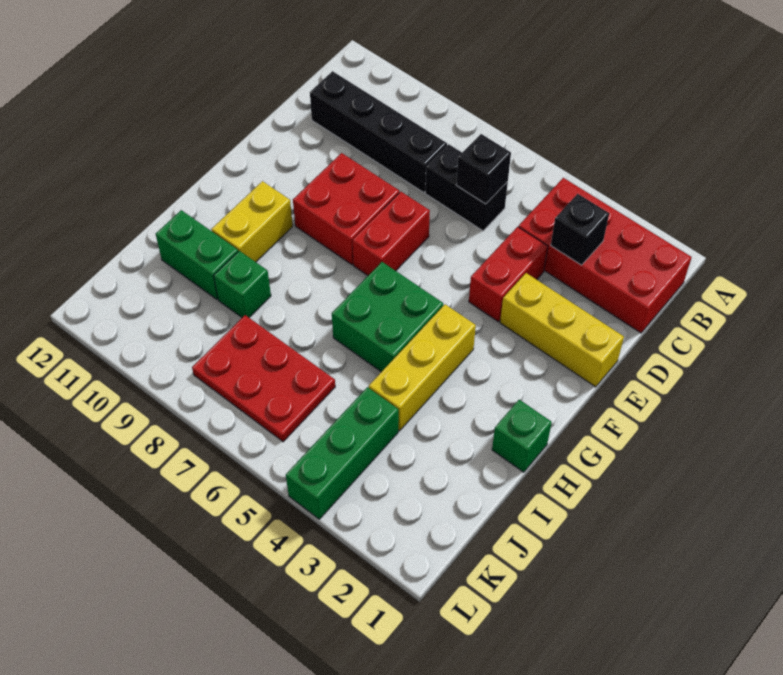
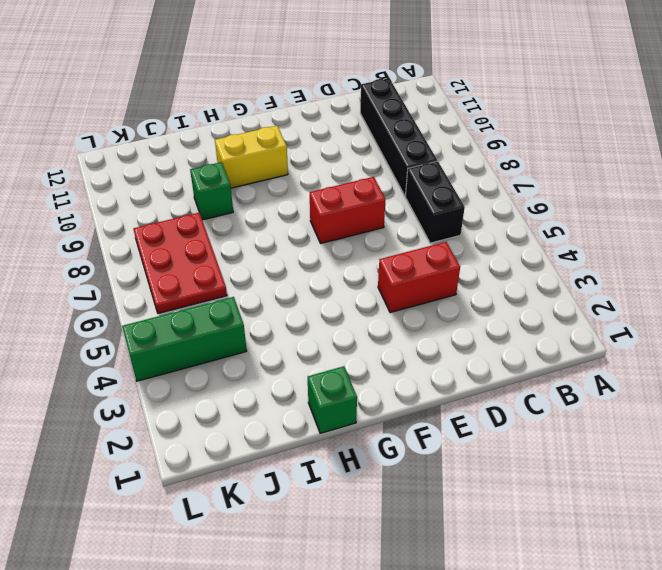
none -> red 2x4 brick [518,178,691,333]
none -> yellow 1x3 brick [500,273,624,387]
none -> red 2x2 brick [293,153,399,265]

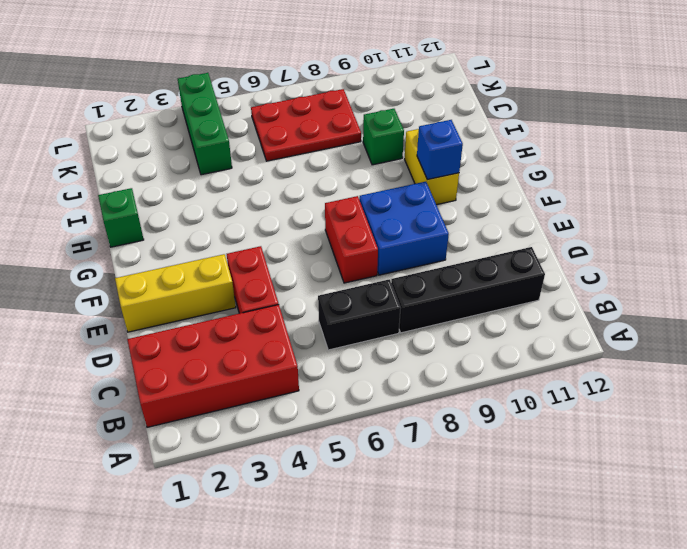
blue 2x2 brick [359,182,449,275] -> red 2x2 brick [293,153,399,265]
blue 1x1 brick [417,120,463,180] -> none
none -> yellow 1x3 brick [369,304,476,431]
none -> green 2x2 brick [332,262,443,372]
none -> green 1x2 brick [156,210,238,299]

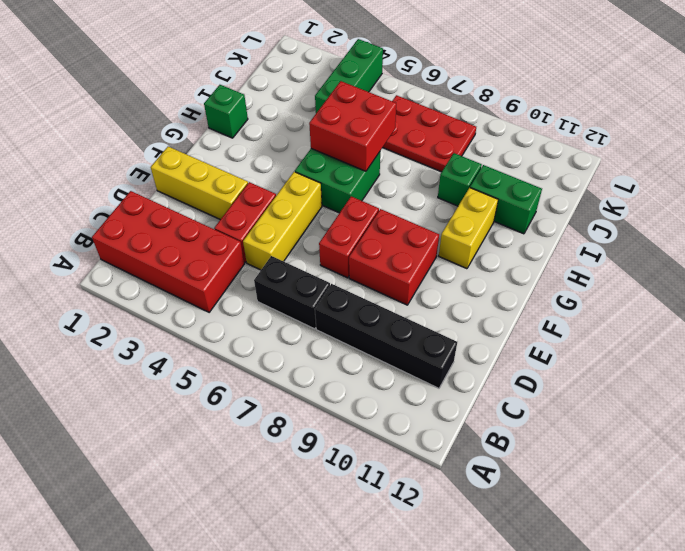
yellow 1x3 brick [243,172,322,270] -> yellow 1x3 brick moved to [369,304,476,431]
red 2x2 brick [309,81,396,171] -> none
none -> black 1x1 brick [551,194,609,265]
none -> black 1x1 brick [456,134,511,204]

